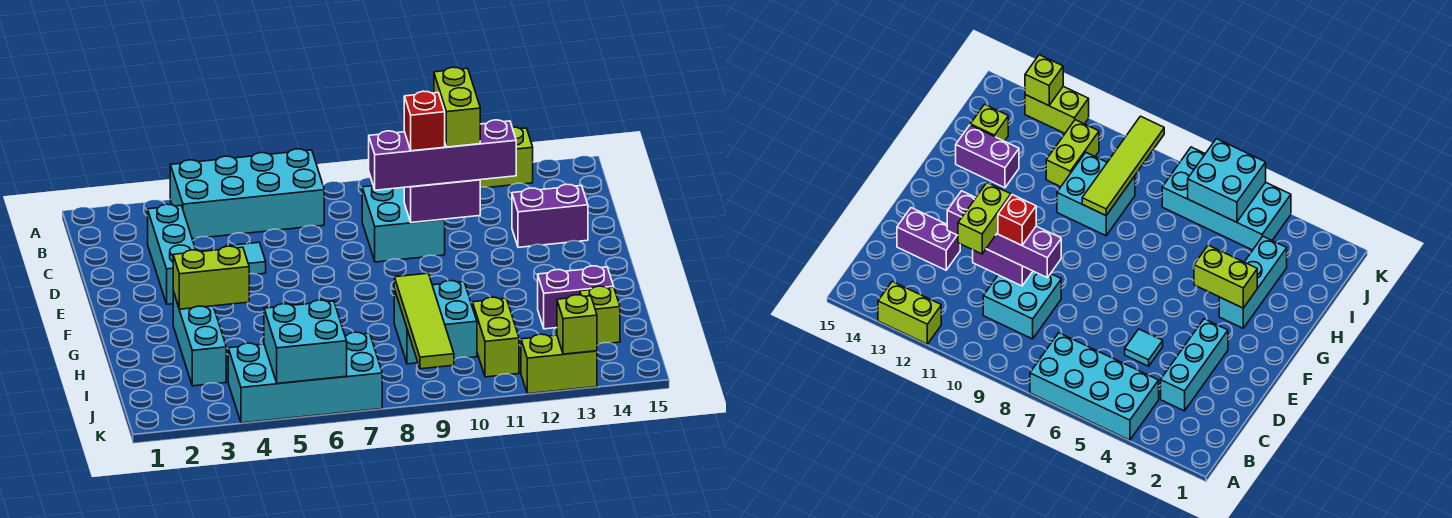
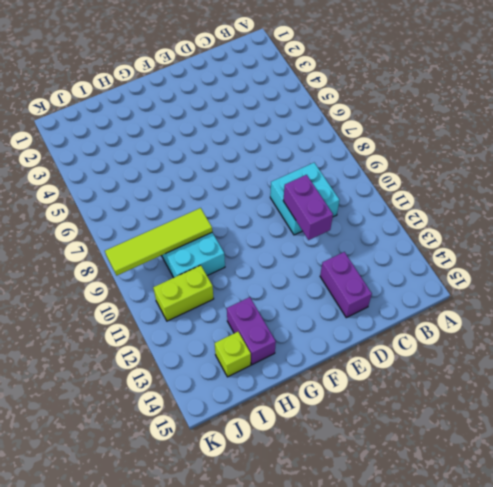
none -> cyan 2x4 brick [170,149,324,239]
none -> lime 1x2 brick [480,127,533,187]
none -> cyan 1x3 brick [148,204,196,304]

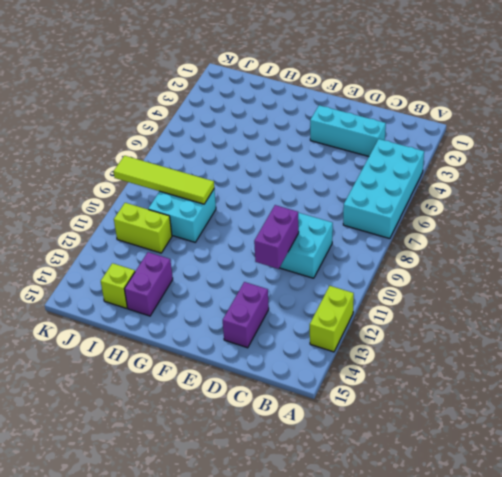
none -> cyan 1x1 tile [228,242,266,274]
none -> cyan 1x3 brick [173,291,226,386]
none -> cyan 2x4 brick [228,332,382,423]

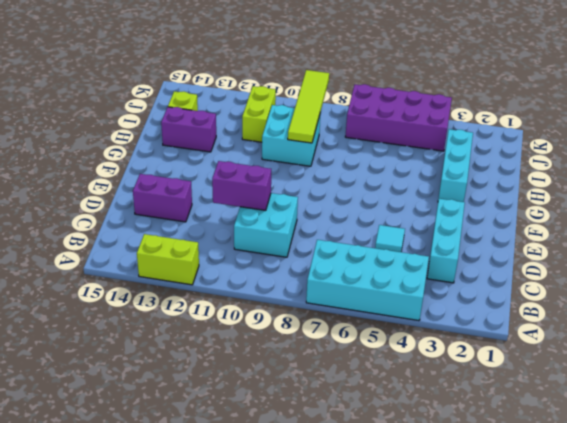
purple 2x4 brick [345,84,452,151] -> cyan 2x4 brick [228,332,382,423]
none -> lime 1x2 brick [521,334,597,394]
none -> lime 1x2 brick [173,246,249,309]
none -> cyan 2x2 brick [264,300,347,383]

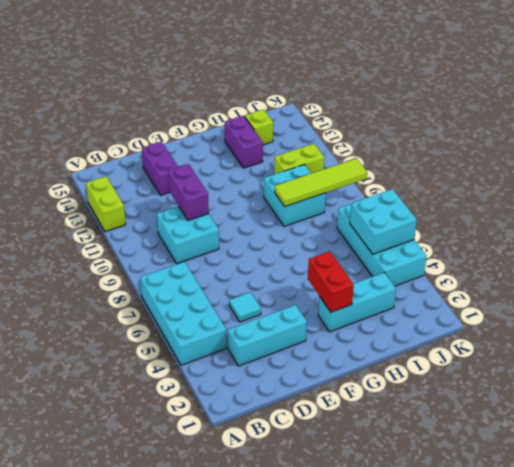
red 1x2 brick [308,251,354,312] -> lime 1x2 brick [173,246,249,309]
none -> lime 1x2 brick [521,334,597,394]
none -> lime 1x1 brick [557,295,597,354]
none -> purple 1x4 brick [369,120,516,190]

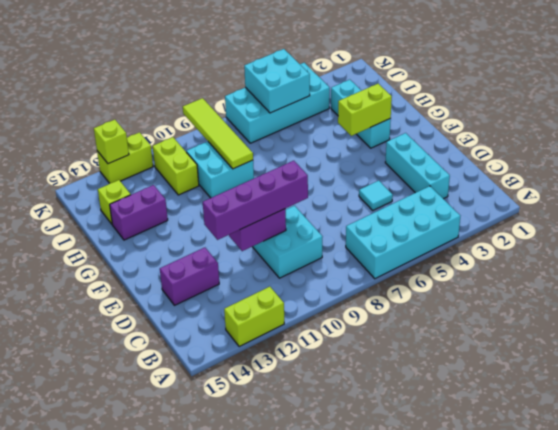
none -> lime 1x2 brick [434,67,480,147]
none -> red 1x1 brick [404,91,445,151]

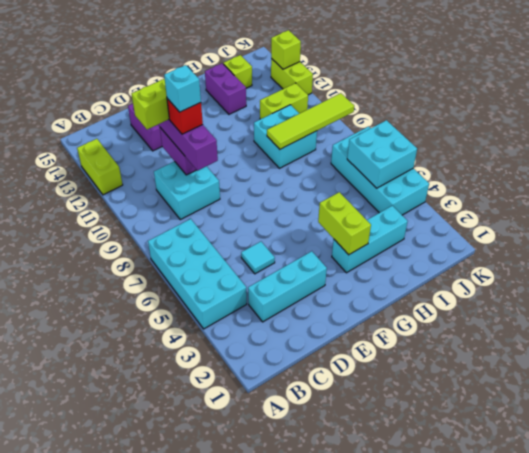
cyan 1x1 brick [164,65,201,112] -> none

